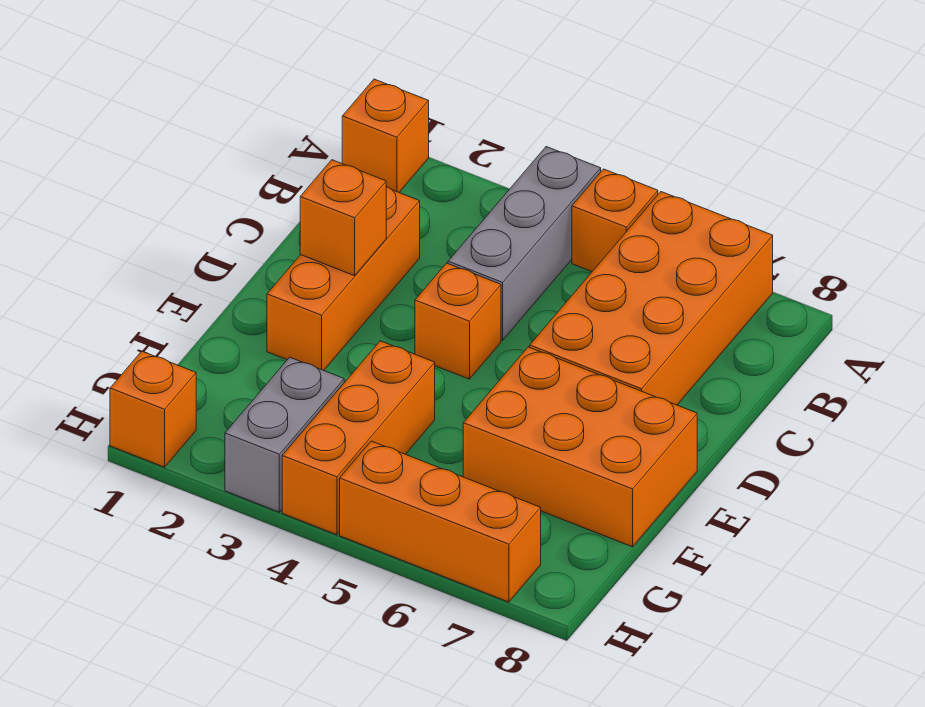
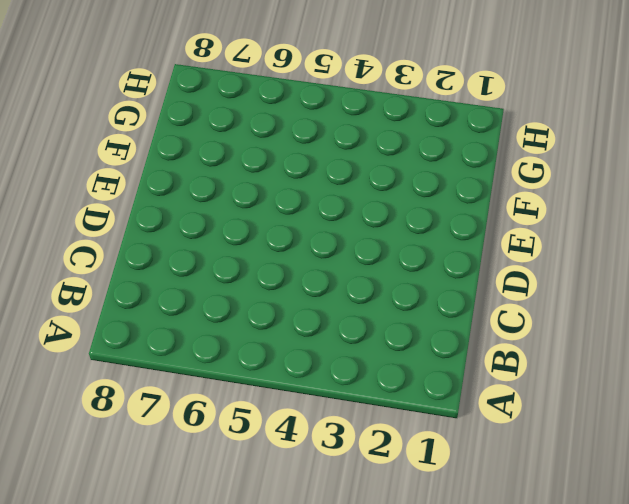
none -> orange 1x1 brick [342,79,429,192]
none -> grey 1x3 brick [448,147,601,340]
none -> orange 1x1 brick [572,169,658,272]

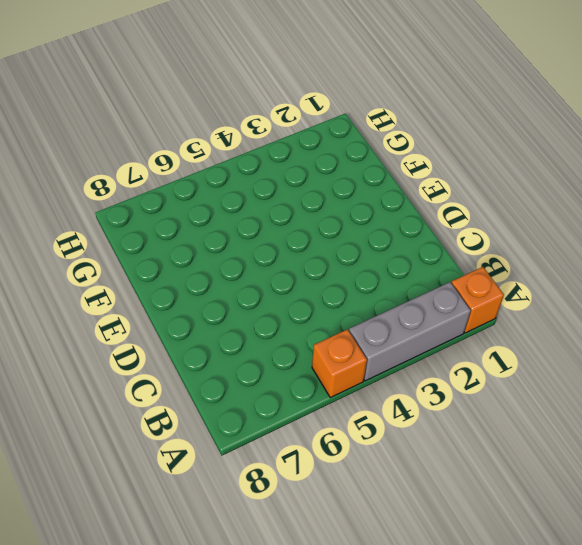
grey 1x3 brick [349,282,471,381] -> grey 1x3 brick turned to [448,147,601,340]
none -> orange 2x4 brick [530,192,773,405]
none -> orange 1x3 brick [267,186,420,370]
none -> orange 1x1 brick [415,263,501,379]

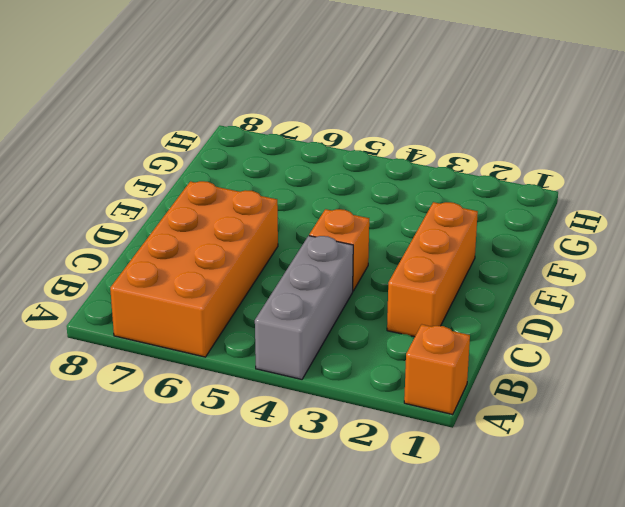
none -> orange 1x1 brick [572,169,658,272]
none -> orange 2x3 brick [463,347,697,547]
none -> orange 1x3 brick [282,341,435,535]

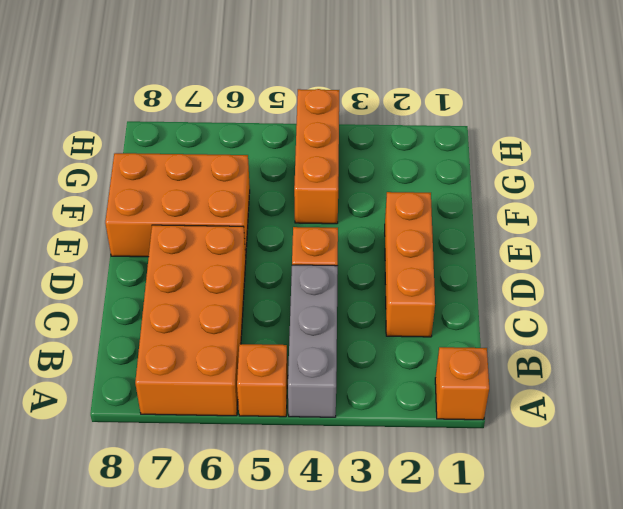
none -> grey 1x2 brick [225,357,344,512]
none -> orange 1x1 brick [110,351,196,467]
none -> orange 1x3 brick [340,441,541,602]

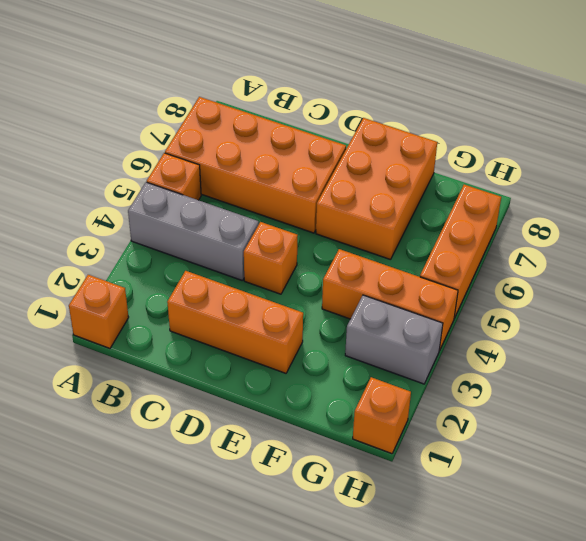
none -> orange 1x1 brick [300,160,386,276]

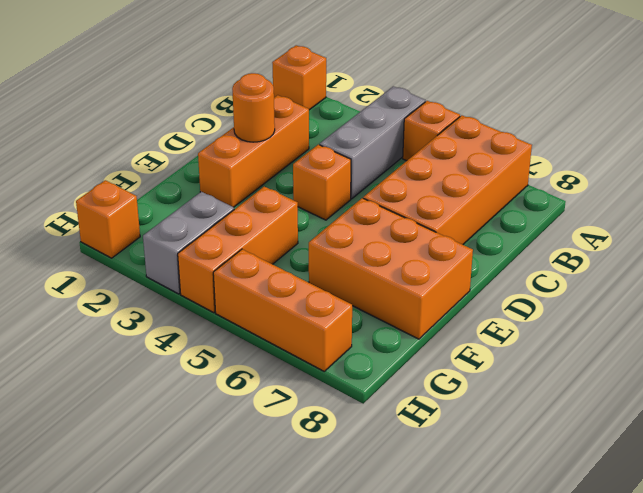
orange 1x1 round brick [232,73,275,142] -> orange 1x1 brick [300,160,386,276]

